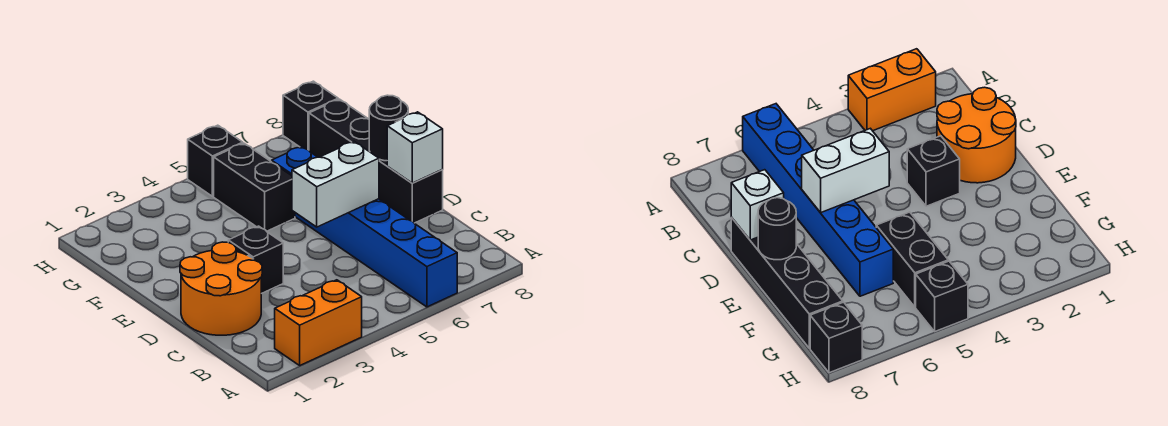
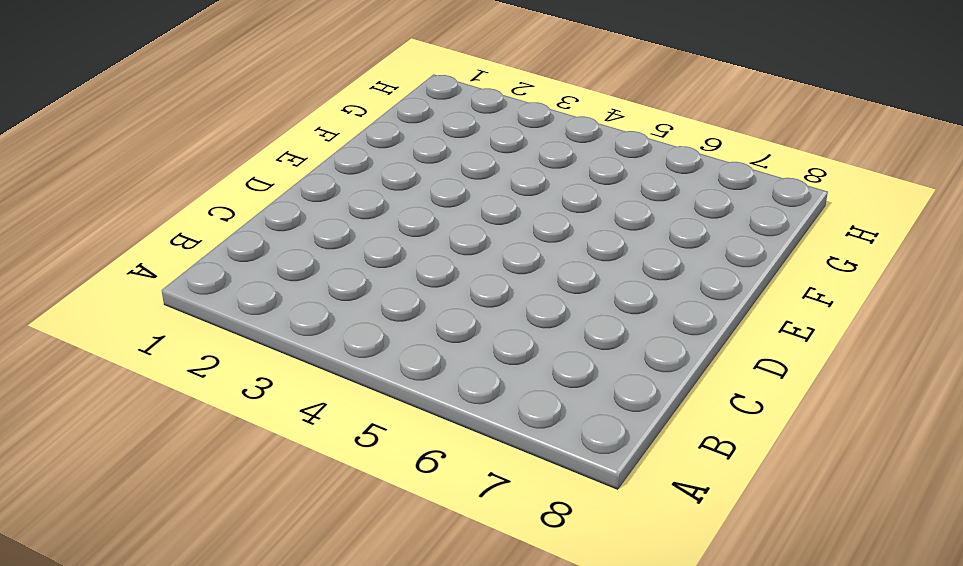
none -> orange 1x2 brick [275,280,362,365]
none -> blue 1x6 brick [272,146,457,307]

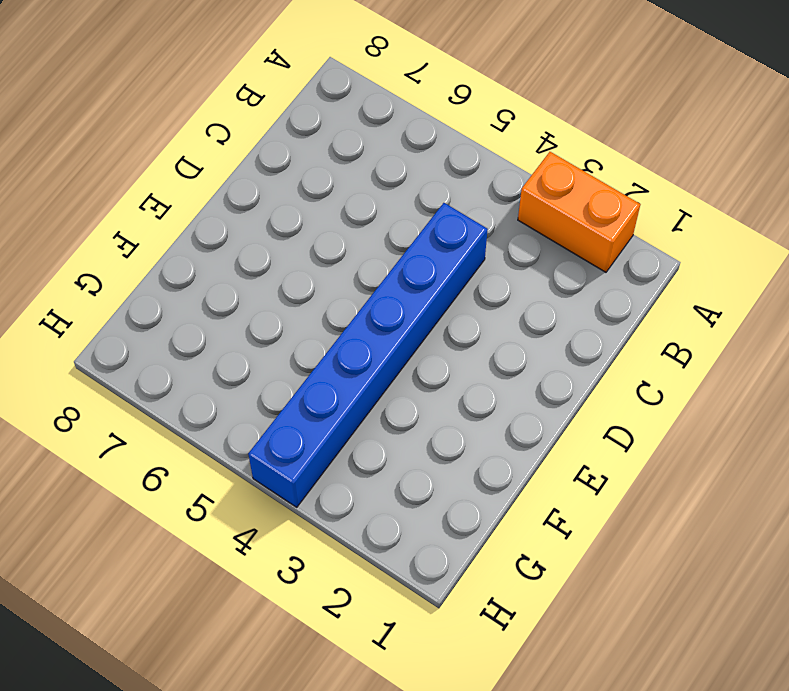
blue 1x6 brick [248,203,488,507] -> blue 1x6 brick moved to [272,146,457,307]
none -> orange 2x2 round brick [180,242,262,335]
none -> black 1x1 brick [228,226,283,294]

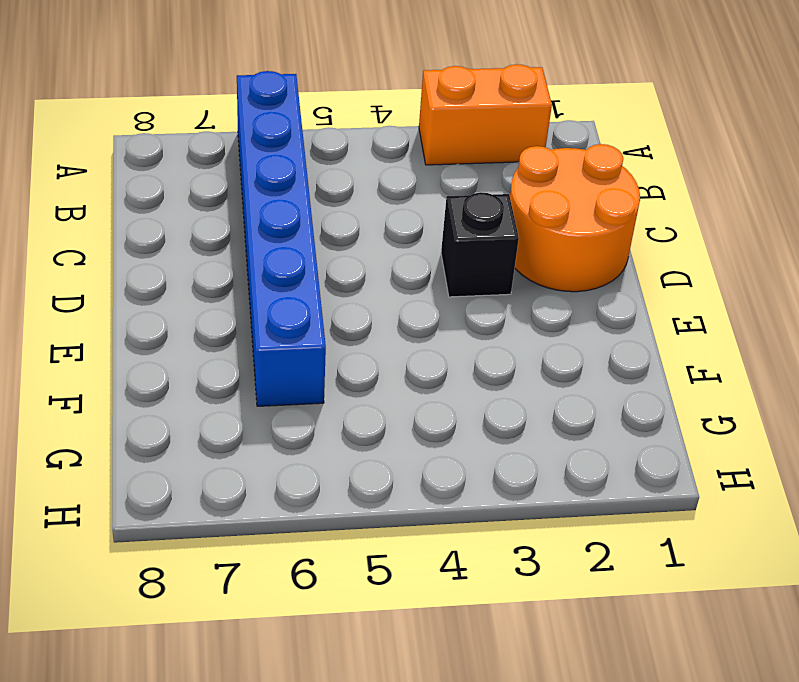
none -> black 1x4 brick [309,99,443,223]
none -> black 1x2 brick [214,143,295,231]

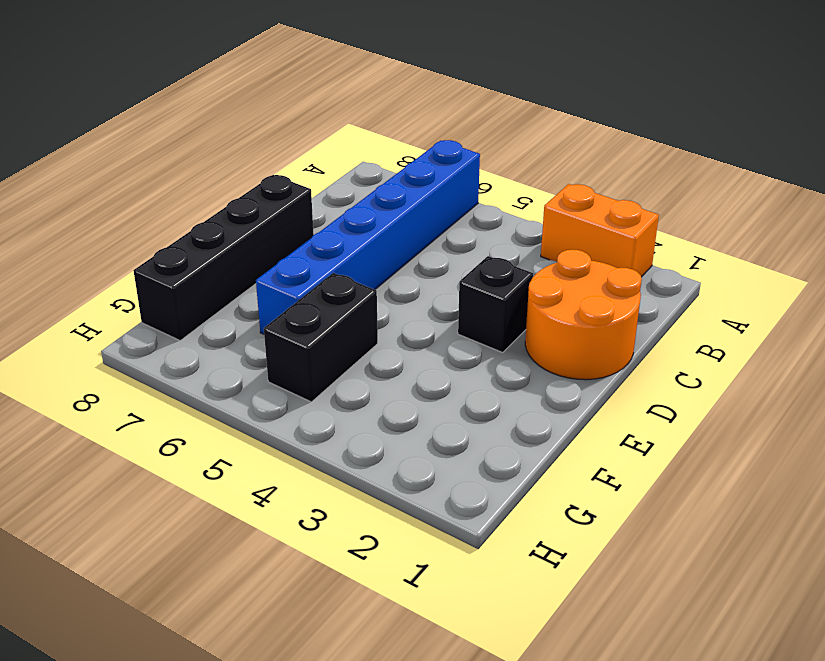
none -> black 1x1 brick [188,125,243,196]
none -> black 1x1 brick [283,81,338,150]

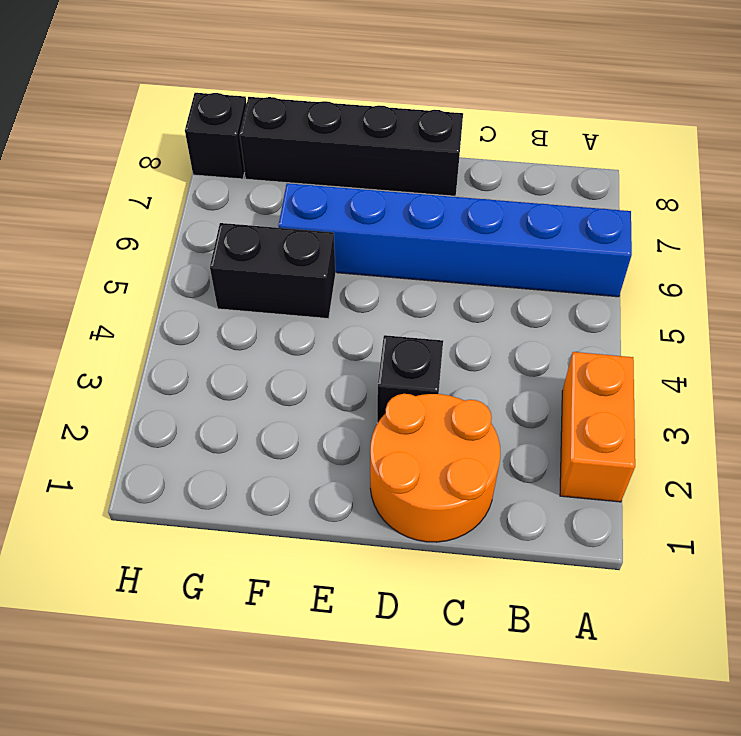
none -> black 1x1 brick [188,125,243,196]
none -> white 1x2 brick [292,141,379,227]

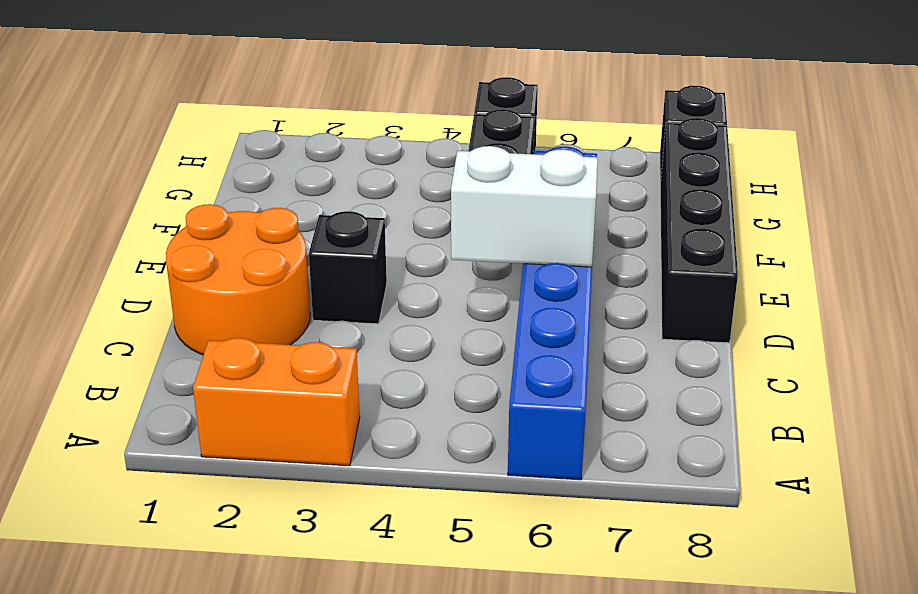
none -> white 1x1 brick [387,112,443,183]
none -> black 1x1 round brick [369,95,408,161]

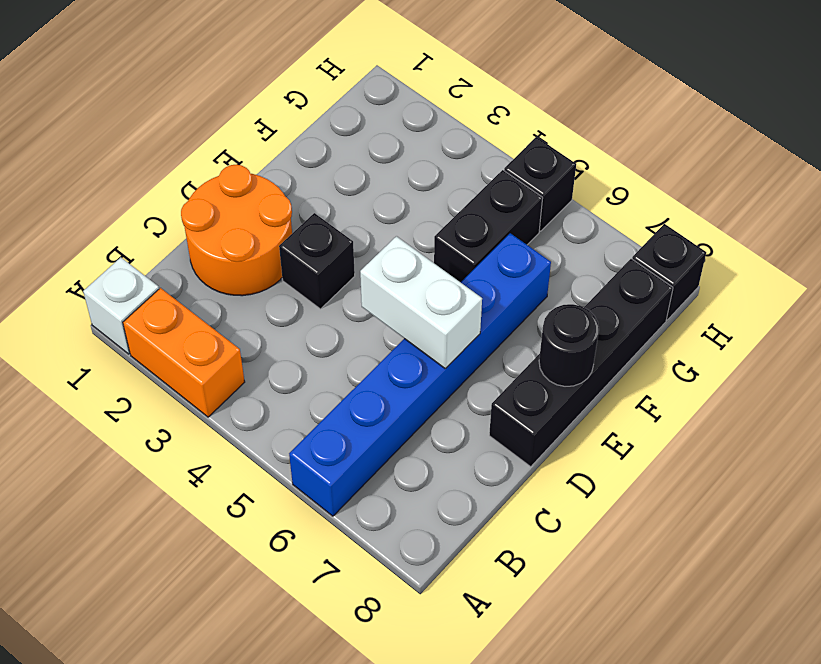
white 1x1 brick [83,257,159,354] -> white 1x1 brick moved to [387,112,443,183]

